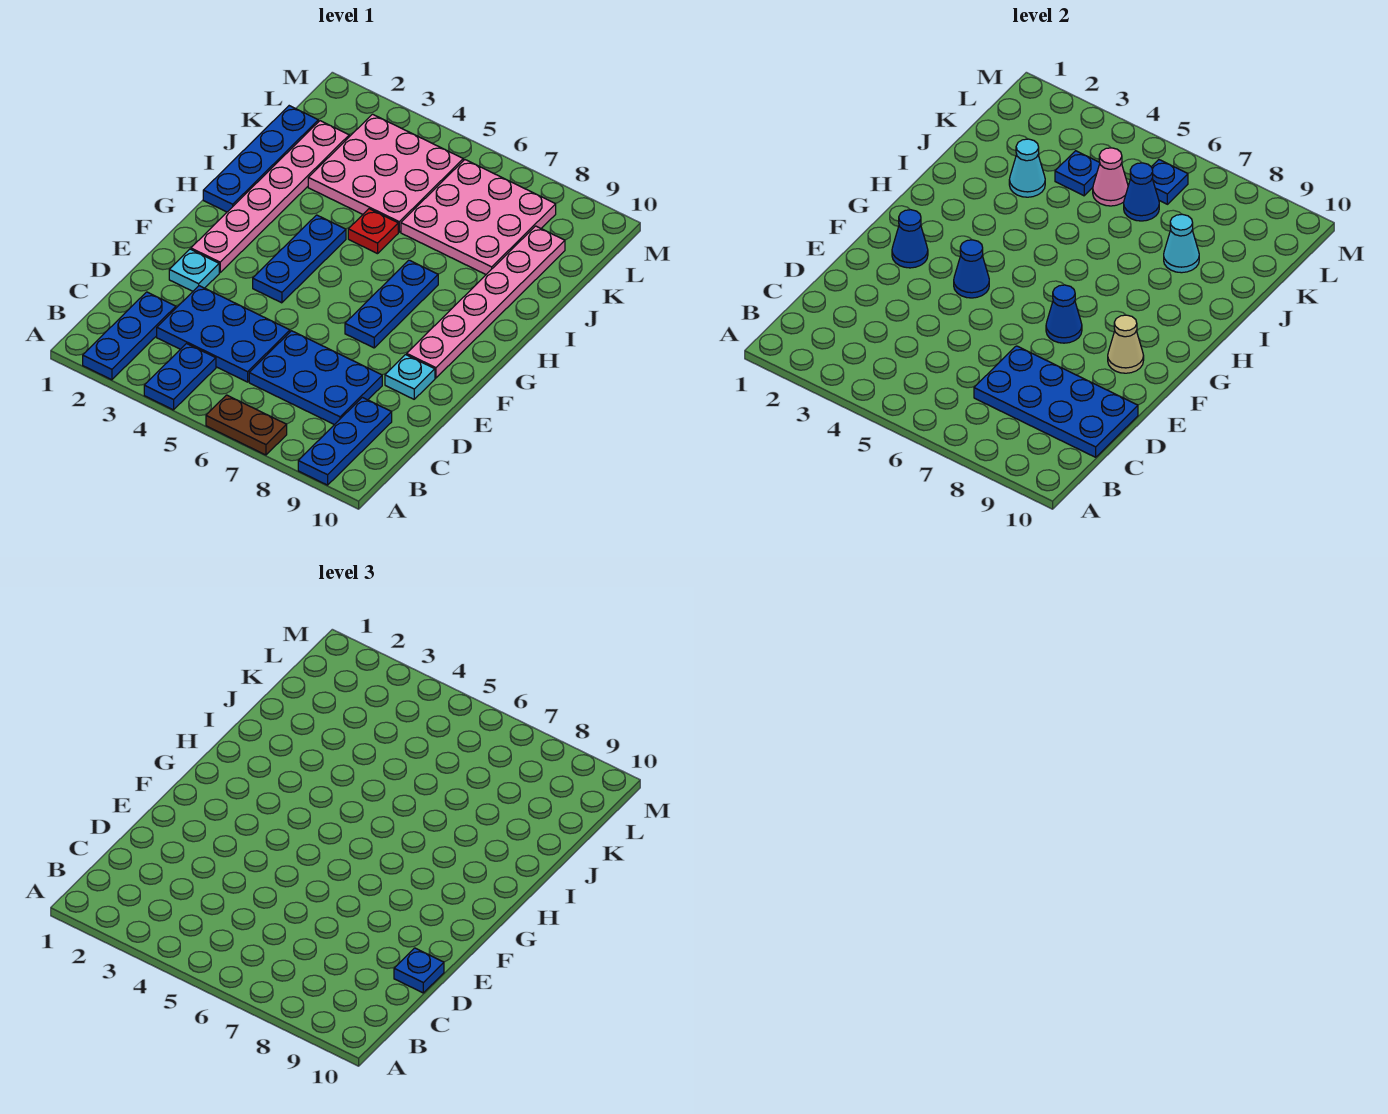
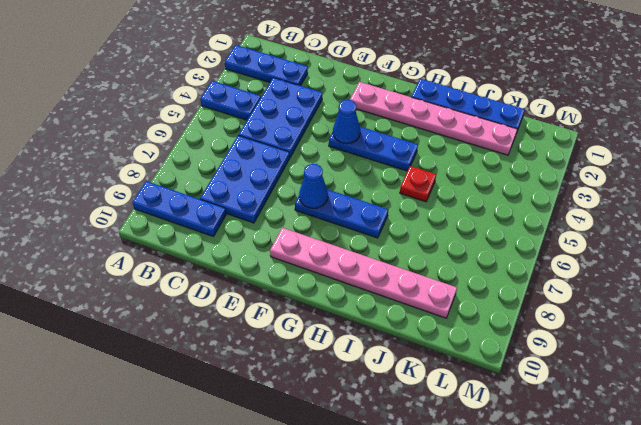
none -> brown 1x2 plate [206,395,287,455]
none -> cyan 1x1 plate [169,249,219,291]
none -> cyan 1x1 plate [385,355,435,399]

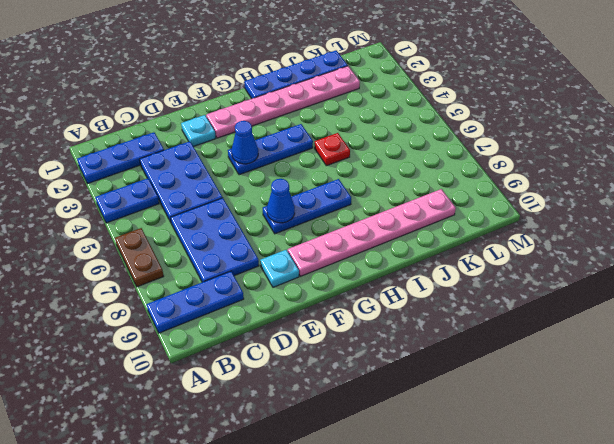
none -> pink 3x3 plate [308,114,463,232]
none -> pink 3x3 plate [401,160,556,274]
none -> blue 2x4 plate [974,346,1138,457]

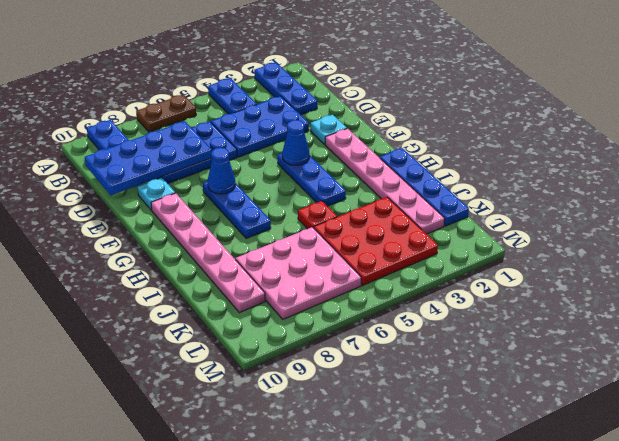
red 3x3 plate [314,197,438,286] -> pink 3x3 plate [308,114,463,232]
none -> blue 1x1 cone [892,210,928,268]
none -> tan 1x1 cone [1108,315,1144,373]
none -> cyan 1x1 cone [1009,139,1045,197]

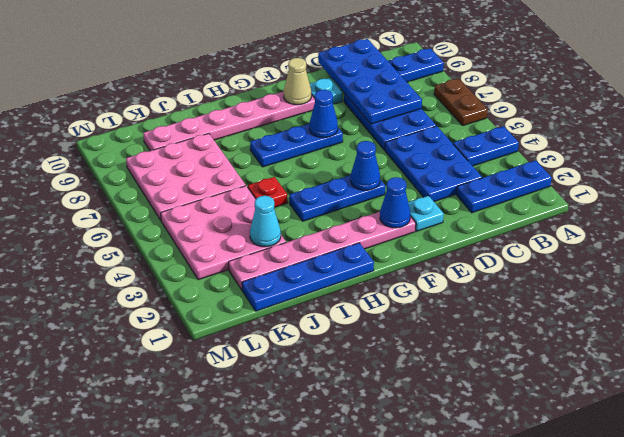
none -> cyan 1x1 cone [1164,214,1199,273]
none -> blue 1x1 plate [1055,151,1100,196]
none -> pink 1x1 cone [1093,148,1128,206]

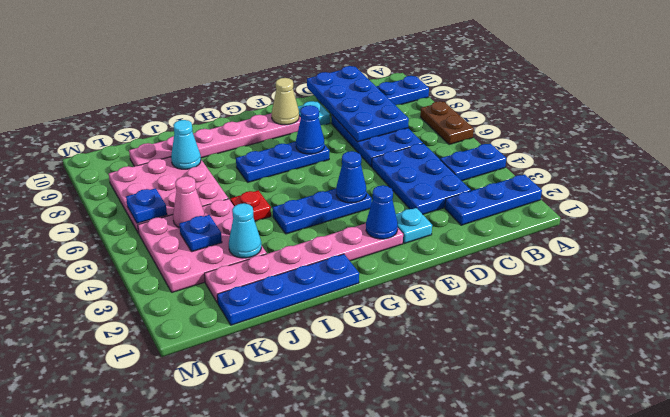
none -> blue 1x1 cone [1124,163,1159,221]
none -> blue 1x1 plate [394,948,444,993]

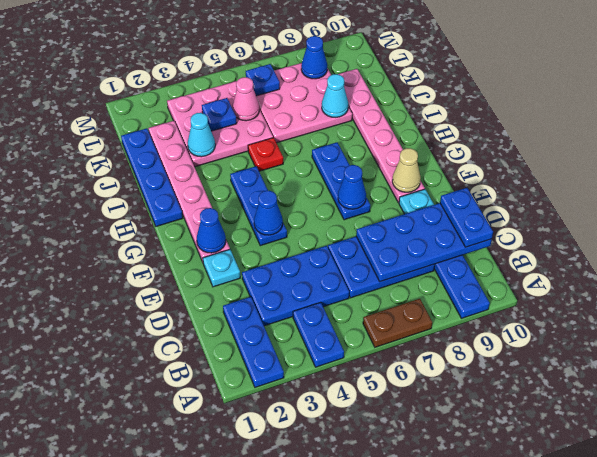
blue 1x2 plate [440,188,493,247] -> blue 1x1 plate [394,948,444,993]
blue 1x1 cone [301,36,327,79] -> blue 1x1 cone moved to [1124,163,1159,221]

